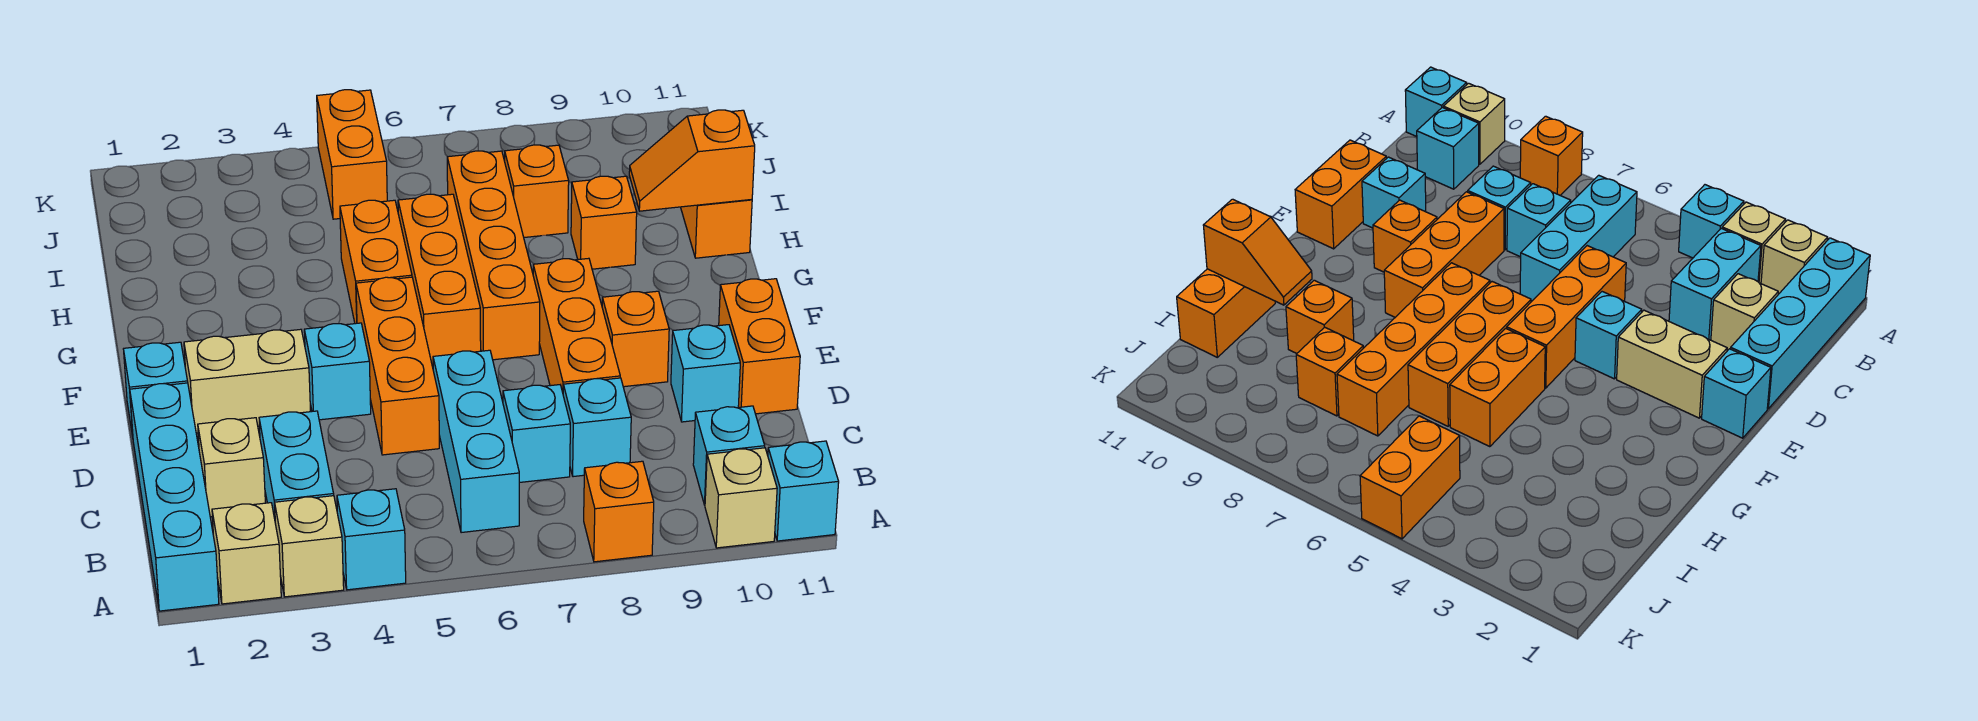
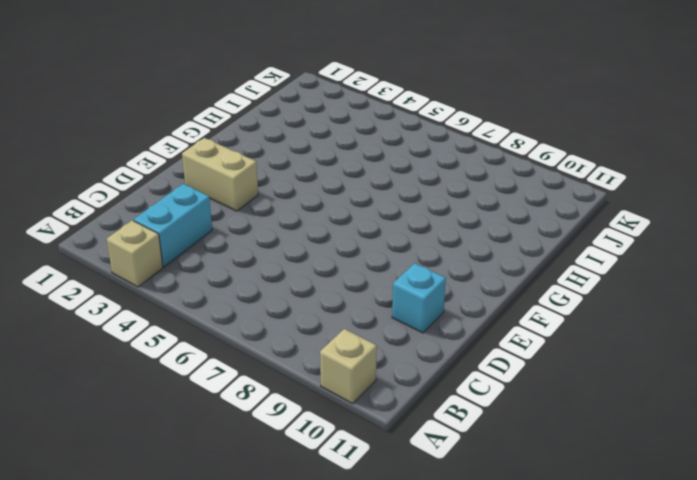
none -> cyan 1x4 brick [130,383,219,611]
none -> tan 1x1 brick [212,503,281,604]
none -> cyan 1x1 brick [337,489,406,590]

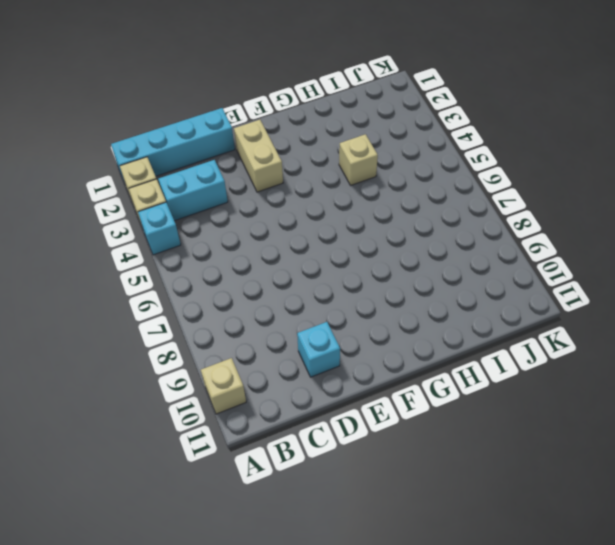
tan 1x1 brick [339,134,378,185] -> tan 1x1 brick moved to [198,418,265,517]
none -> orange 1x1 brick [584,461,654,562]
none -> cyan 1x1 brick [768,441,839,541]
none -> cyan 1x3 brick [433,350,519,533]

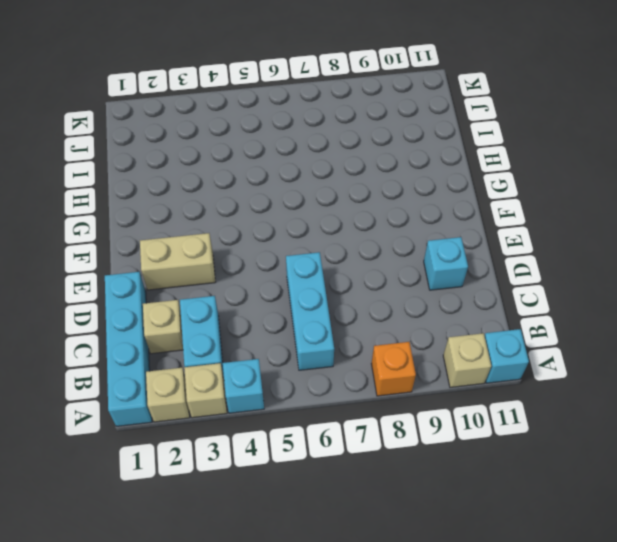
none -> cyan 1x1 brick [693,406,765,505]
none -> cyan 1x1 brick [503,385,570,483]
none -> cyan 1x1 brick [563,378,631,477]

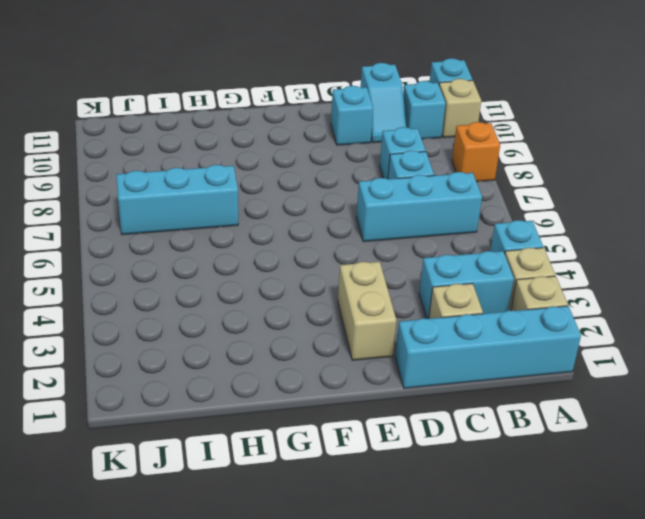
cyan 1x2 slope [361,63,406,143] -> none
cyan 1x3 brick [116,165,238,235] -> orange 1x4 brick [447,151,540,360]
none -> orange 1x3 brick [356,277,439,455]
none -> orange 1x3 brick [533,258,620,392]
none -> orange 1x2 brick [719,279,800,414]

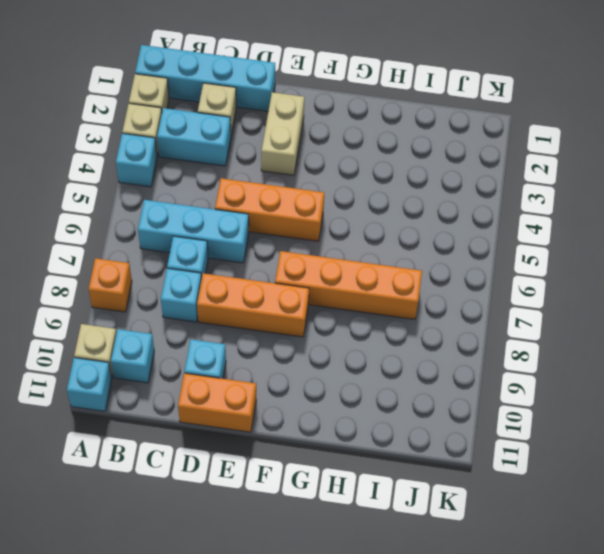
none -> cyan 1x1 brick [124,342,188,436]
none -> cyan 1x1 brick [304,323,371,420]
none -> orange 1x1 brick [602,291,669,387]

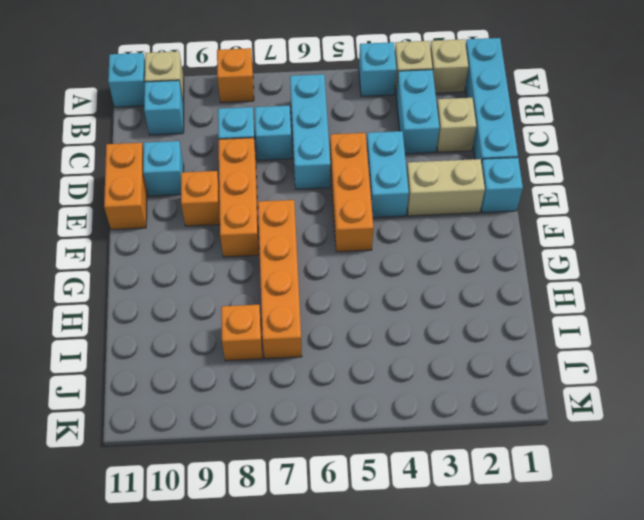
cyan 1x2 brick [367,131,409,218] -> cyan 1x1 brick [304,323,371,420]
none -> orange 1x3 brick [398,194,481,366]
none -> orange 1x2 brick [340,200,412,324]
none -> orange 1x1 brick [571,176,637,269]

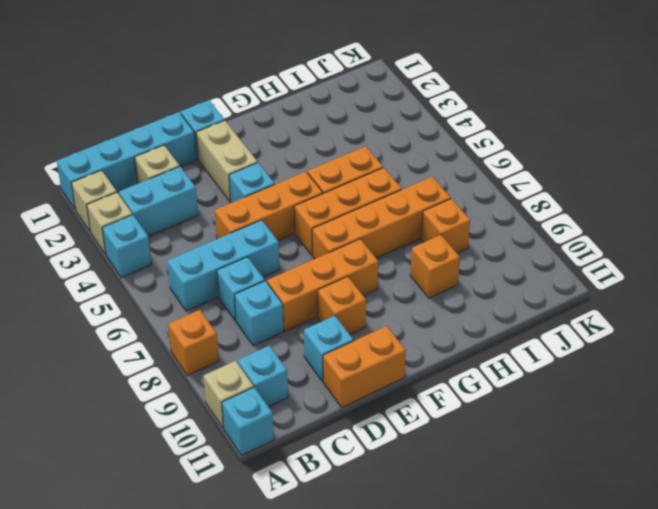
none -> orange 1x2 brick [681,199,752,258]
none -> orange 1x2 brick [317,90,387,219]
none -> orange 1x2 slope [629,110,755,211]

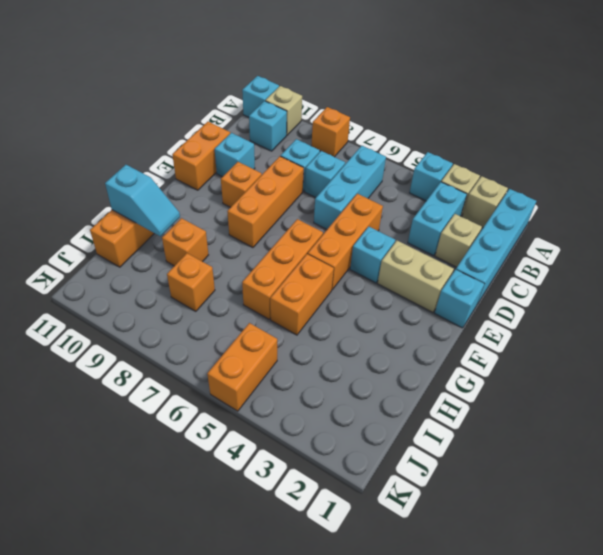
cyan 1x2 slope [105,165,180,236] -> orange 1x2 slope [629,110,755,211]
none -> orange 1x4 brick [447,151,540,360]

